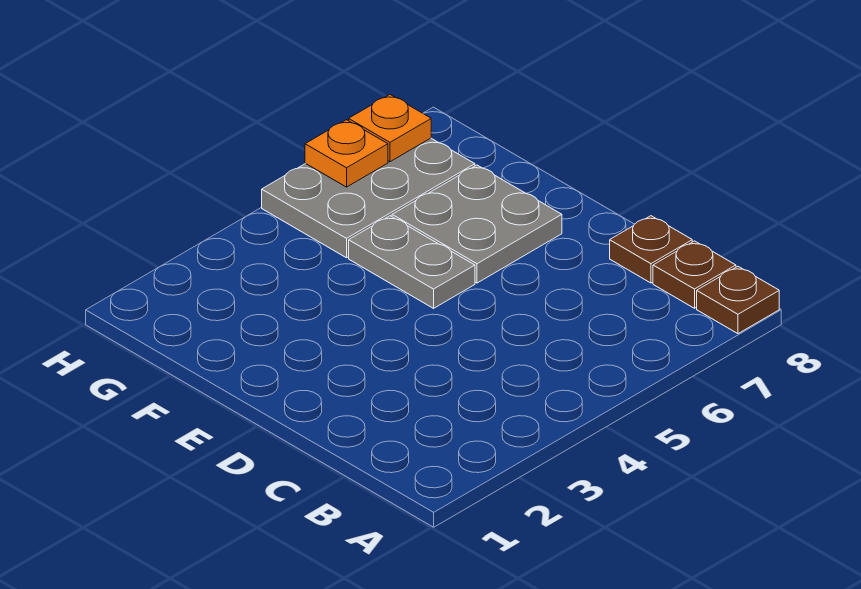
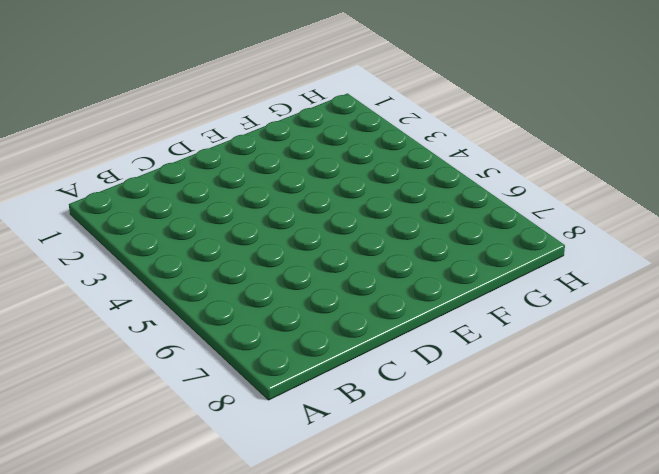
none -> brown 1x1 plate [697,267,779,334]
none -> brown 1x1 plate [653,241,736,308]

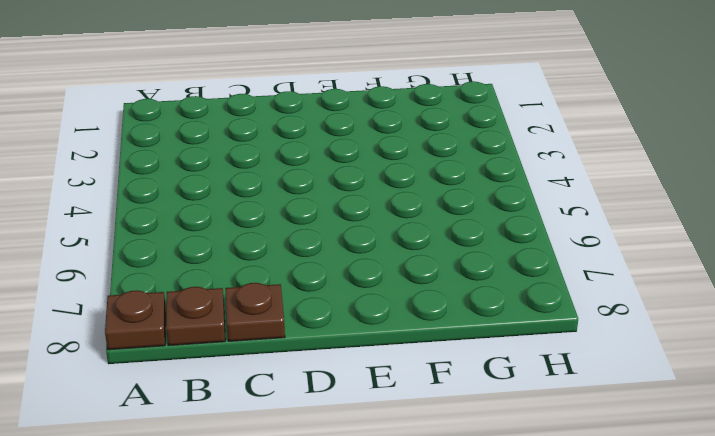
none -> grey 1x2 plate [349,216,475,308]
none -> grey 2x2 plate [392,165,562,283]

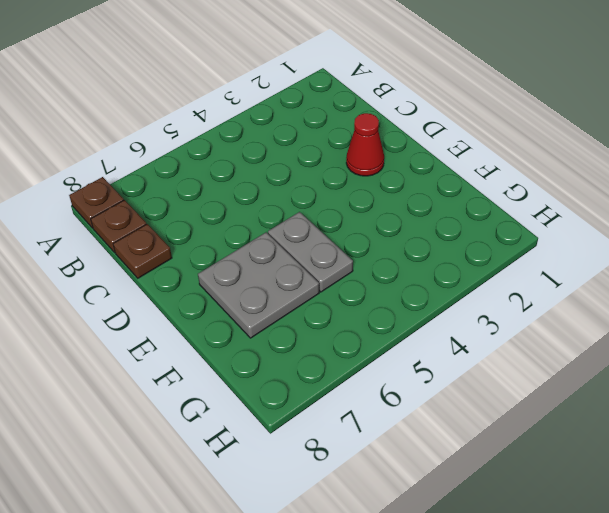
red 1x1 cone [346,113,384,176] -> none
none -> grey 2x3 plate [262,138,475,258]
none -> orange 1x1 plate [305,120,388,187]

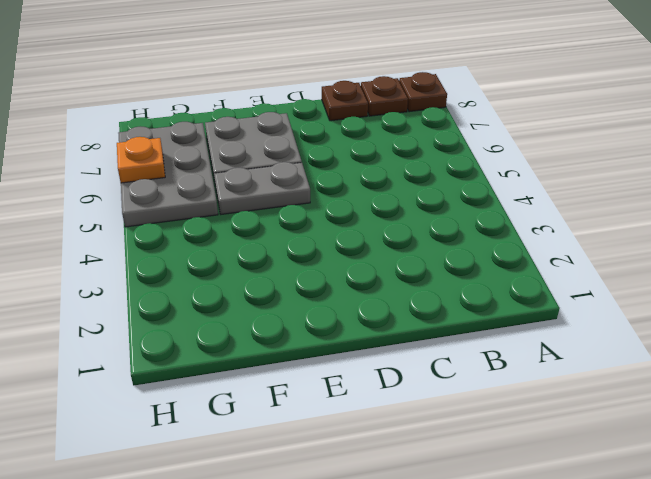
none -> orange 1x1 plate [349,95,431,162]

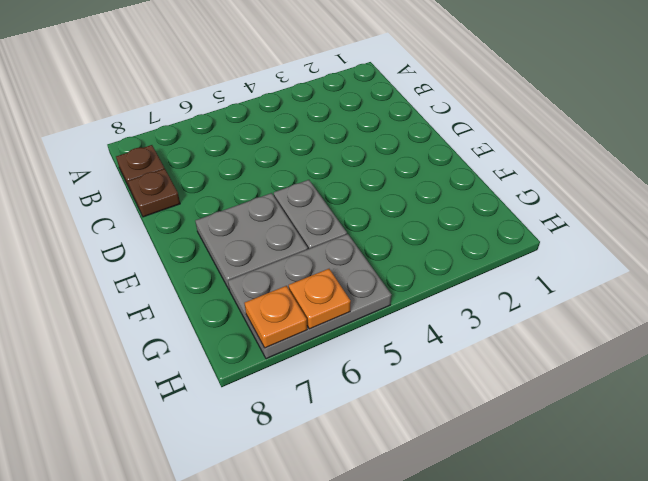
none -> brown 1x1 plate [697,267,779,334]

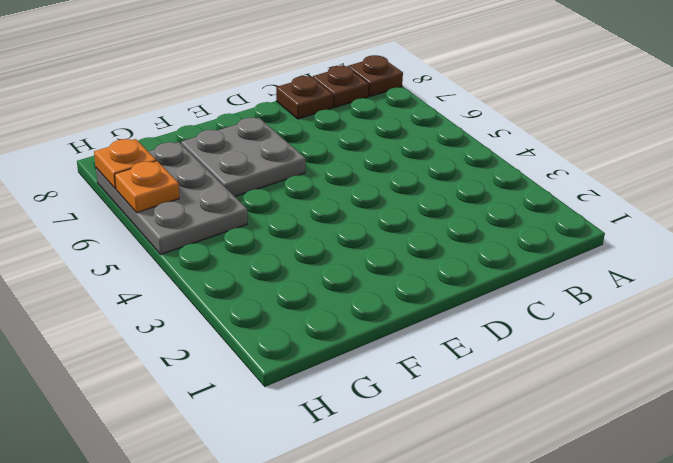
none -> grey 1x2 plate [349,216,475,308]

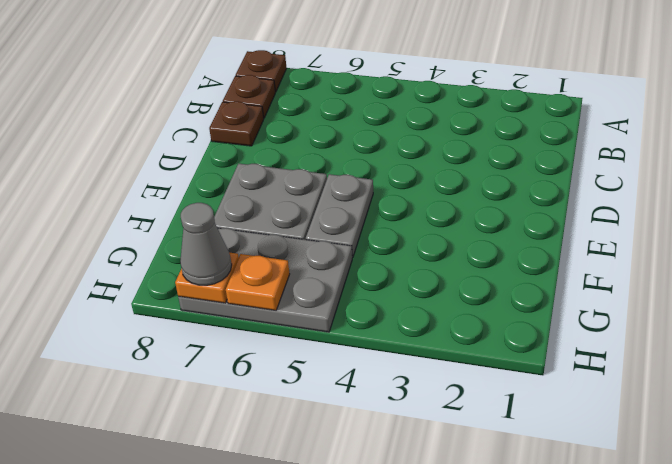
grey 1x1 cone [180,203,232,285] -> none

